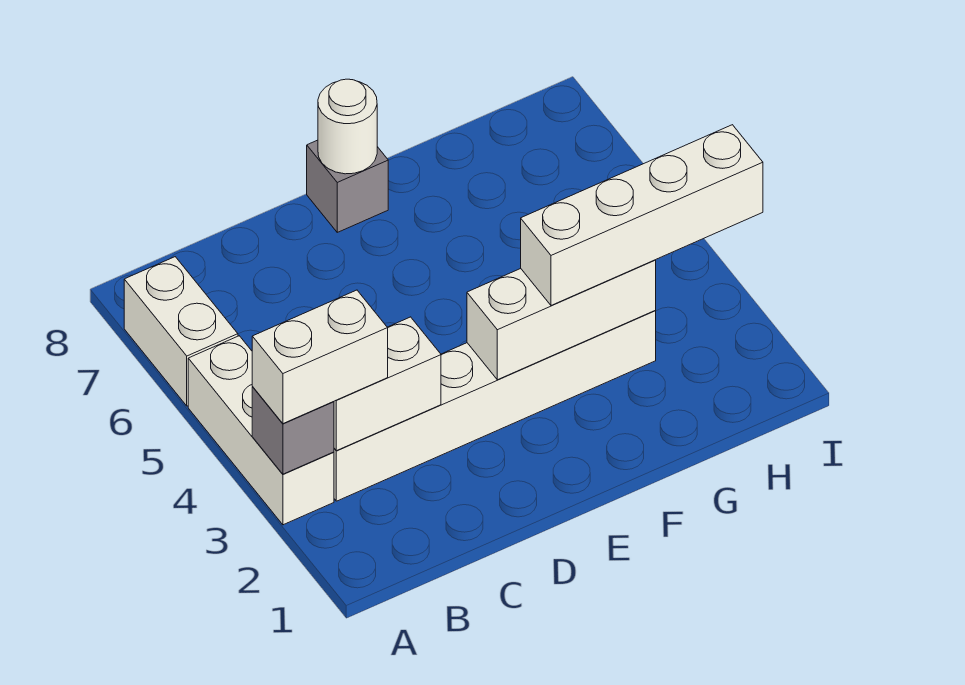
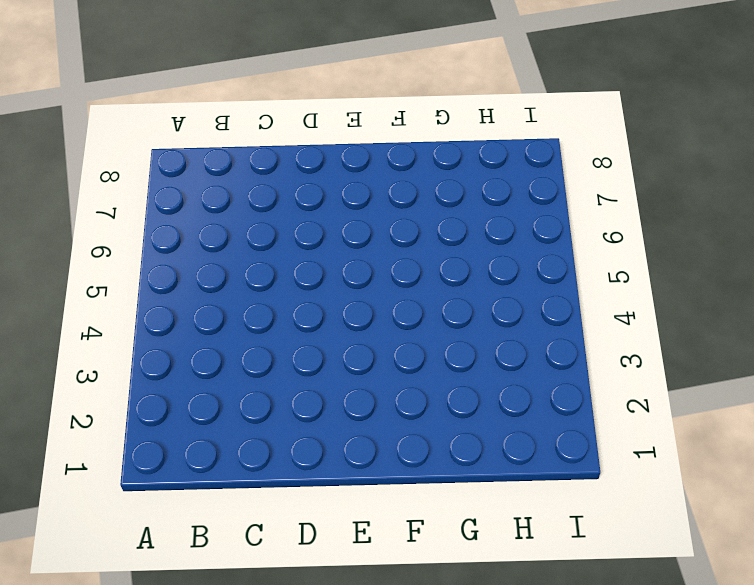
none -> white 1x3 brick [188,336,334,525]
none -> white 1x2 brick [124,257,238,406]

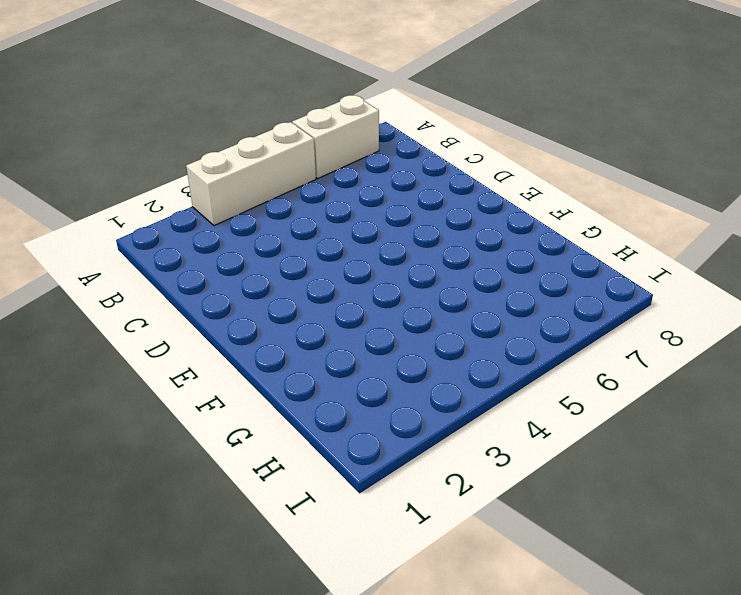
none -> white 1x6 brick [334,310,656,501]
none -> grey 1x1 brick [307,140,388,232]

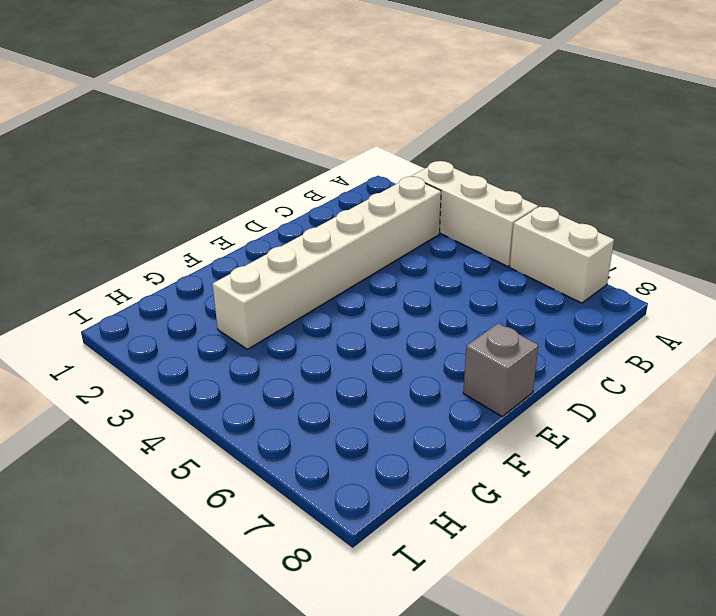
none -> grey 1x1 brick [252,387,334,474]
none -> white 1x2 brick [334,317,441,451]

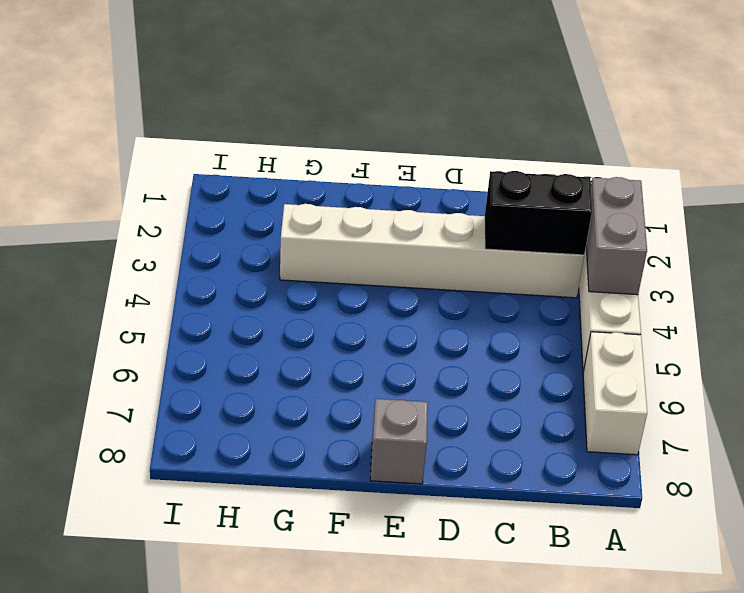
grey 1x2 brick [586,177,647,295] -> grey 1x1 brick [252,387,334,474]
black 1x2 brick [485,171,592,255] -> white 1x2 brick [334,317,441,451]
none -> white 1x3 brick [467,260,656,380]
none -> white 1x1 round brick [318,79,377,174]

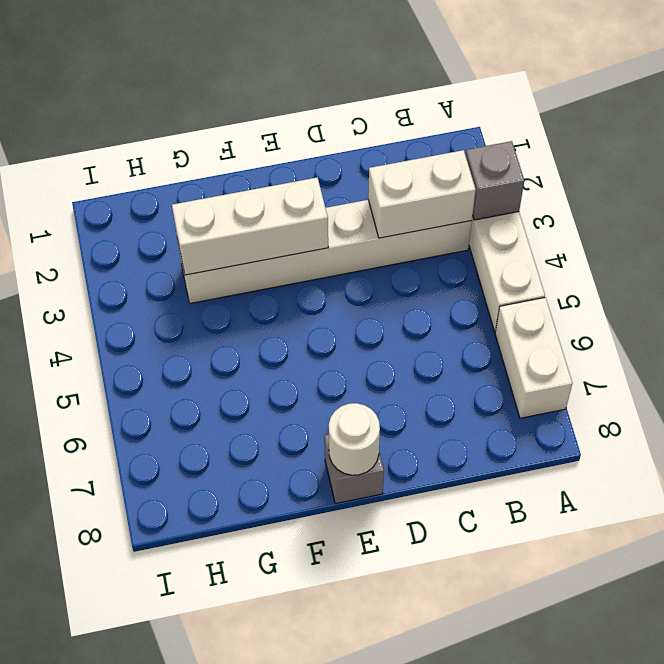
none -> white 1x2 brick [252,290,388,424]
none -> white 1x4 brick [521,125,763,305]

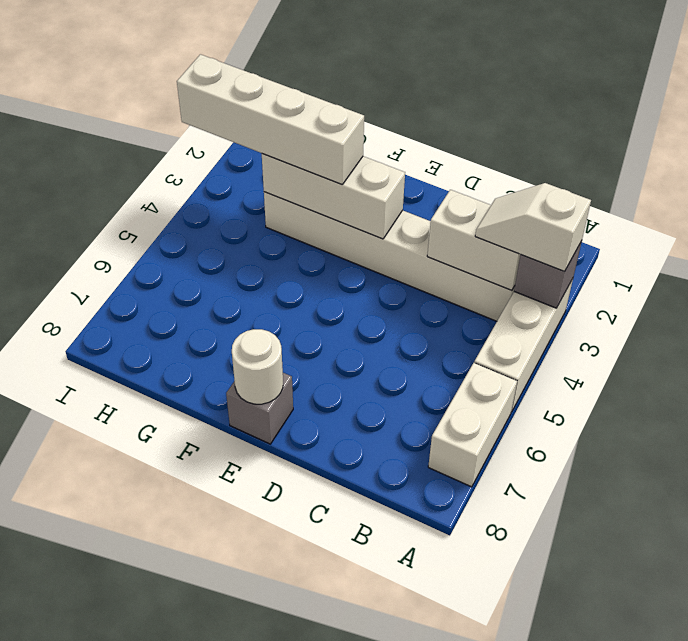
white 1x2 slope [475,183,591,272] -> white 1x2 brick [252,290,388,424]

